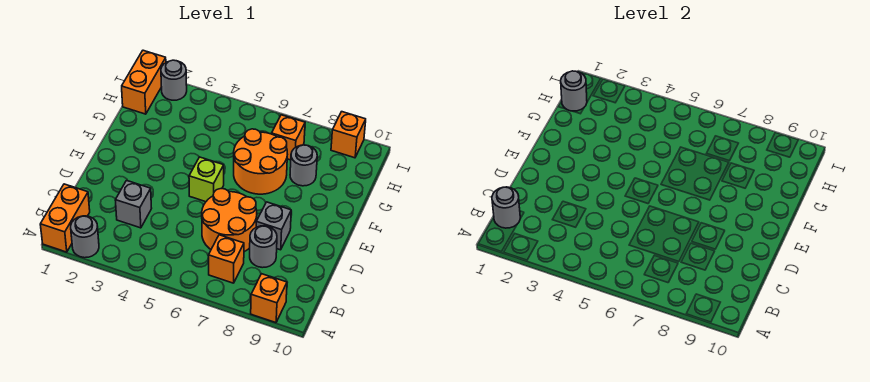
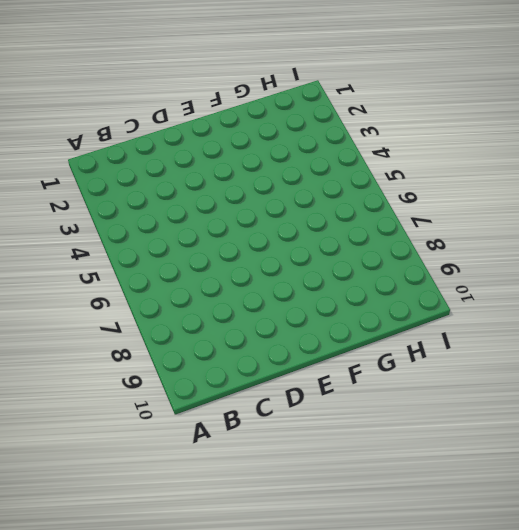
none -> orange 1x2 brick [40,184,90,252]
none -> grey 1x1 round brick [71,216,99,258]
none -> orange 1x1 brick [251,274,287,323]

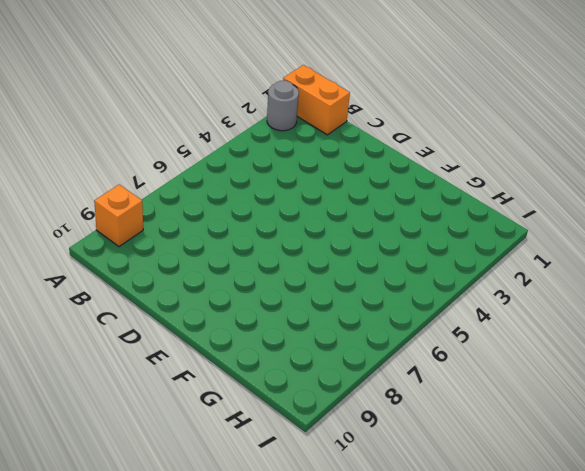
none -> orange 1x1 brick [208,235,244,283]
none -> grey 1x1 brick [115,181,152,228]
none -> orange 2x2 round brick [202,189,257,252]

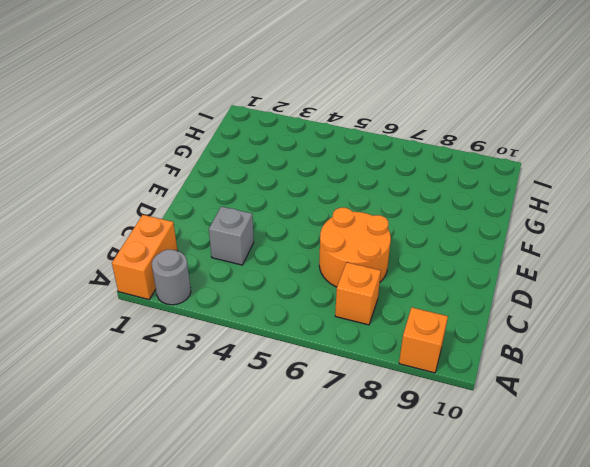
none -> grey 1x1 round brick [250,226,277,268]
none -> grey 1x1 brick [256,202,291,250]
none -> lime 1x1 brick [189,157,224,202]

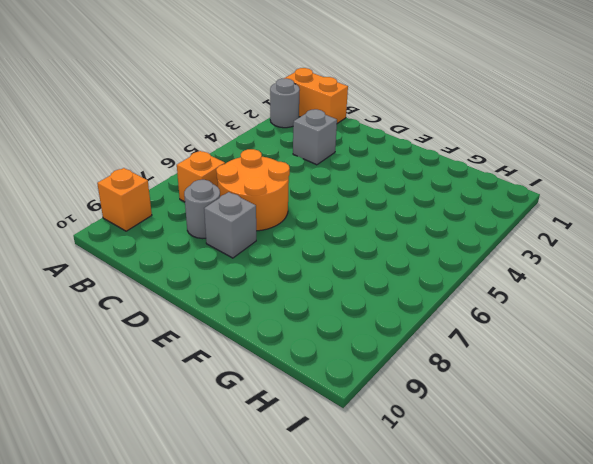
none -> lime 1x1 brick [189,157,224,202]
none -> orange 2x2 round brick [234,129,287,194]
none -> grey 1x1 round brick [290,145,317,186]

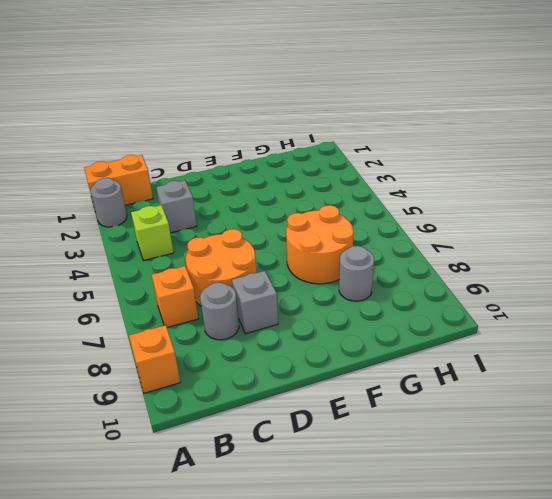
lime 1x1 brick [131,205,174,261] -> lime 1x1 brick moved to [189,157,224,202]
none -> orange 1x2 brick [122,50,166,114]
none -> orange 1x1 brick [272,115,305,160]
none -> grey 1x1 round brick [161,60,187,100]

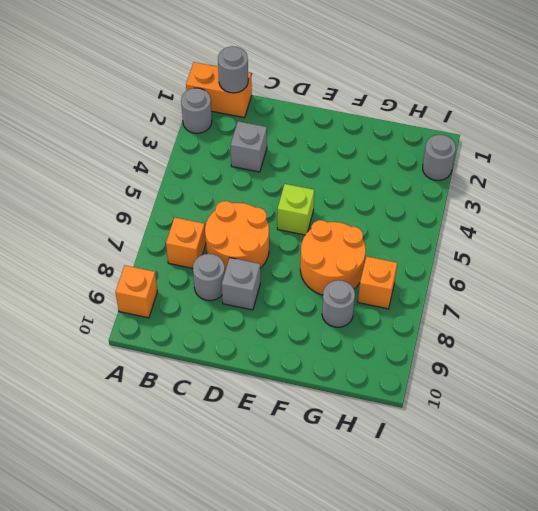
none -> orange 1x2 brick [122,50,166,114]
none -> orange 1x1 brick [331,112,366,158]
none -> grey 1x1 round brick [561,71,587,111]

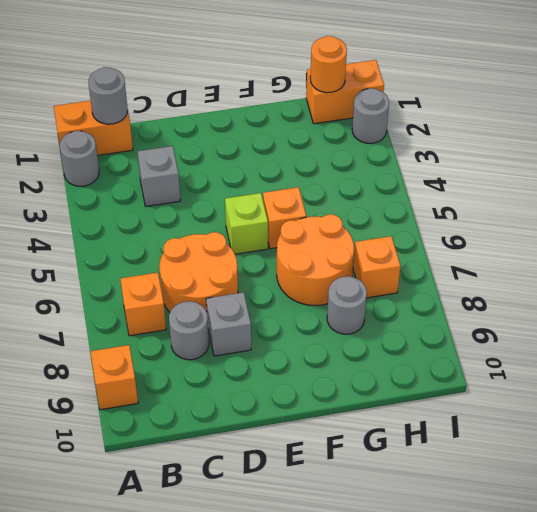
orange 1x1 brick [263,187,306,249] -> orange 1x1 brick moved to [331,112,366,158]
orange 1x1 round brick [310,36,347,93] -> grey 1x1 round brick [561,71,587,111]

